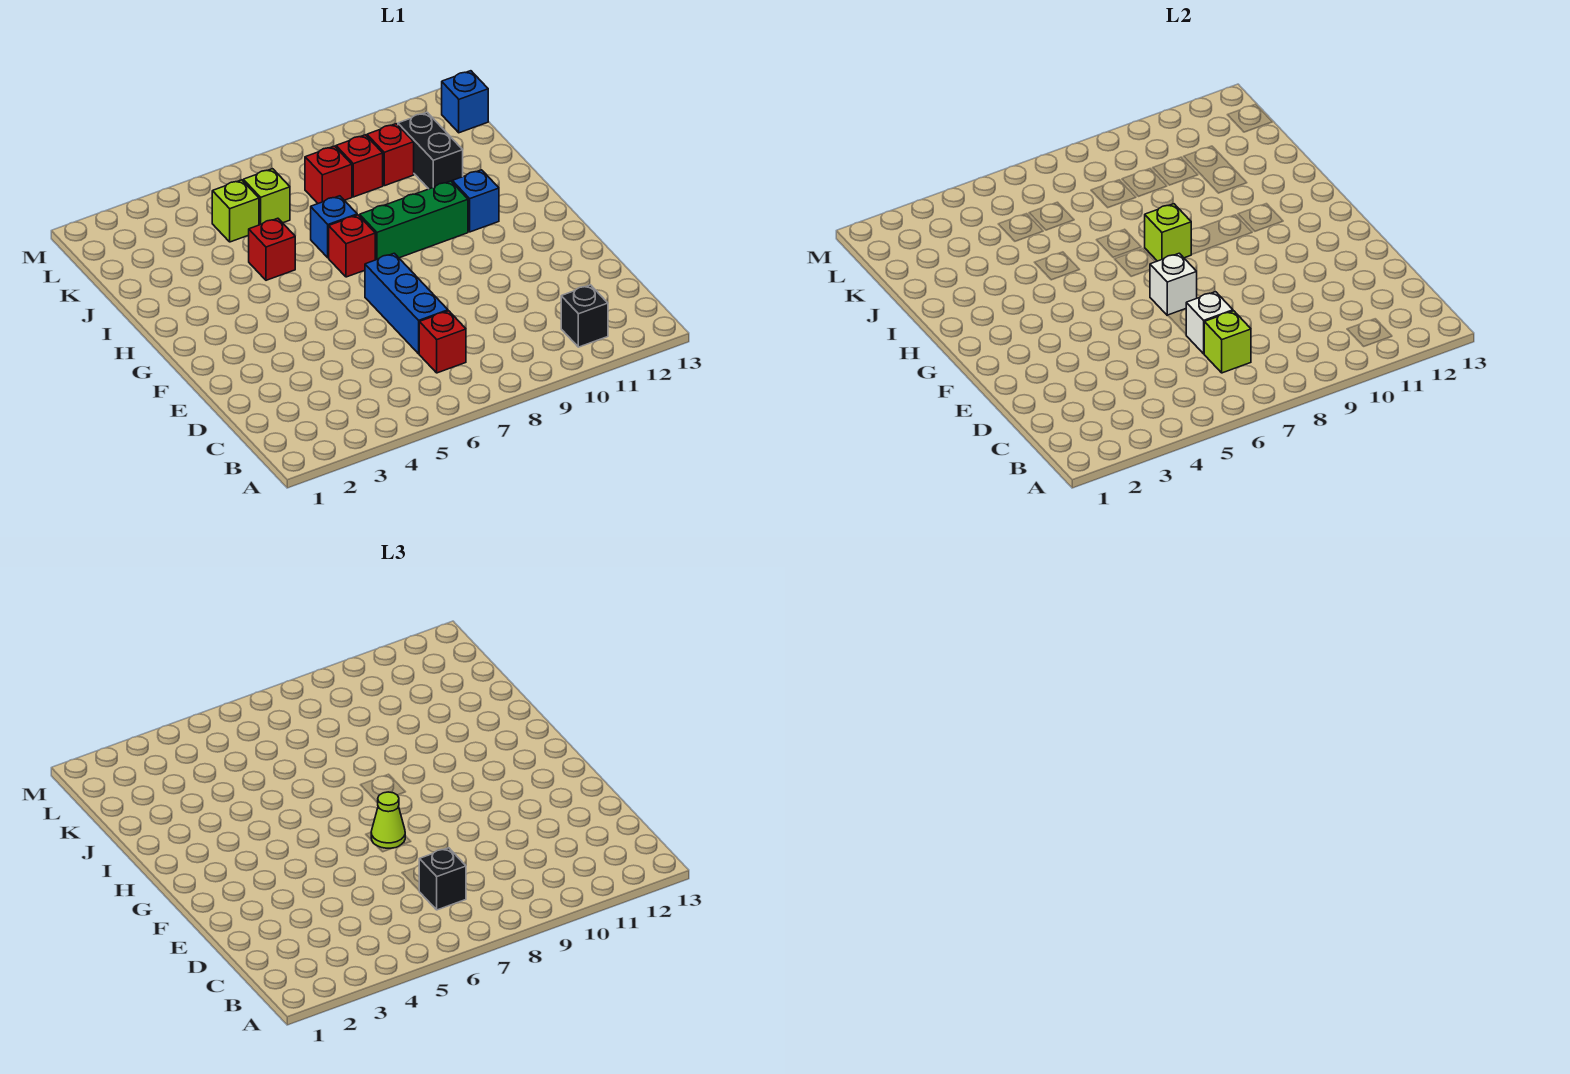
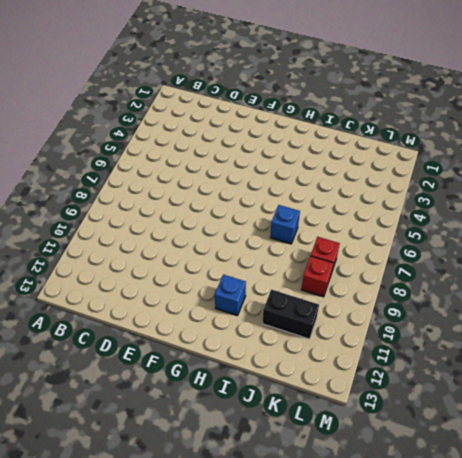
none -> black 1x1 brick [561,285,608,347]
none -> red 1x1 brick [419,311,466,373]
none -> blue 1x3 brick [365,253,448,354]

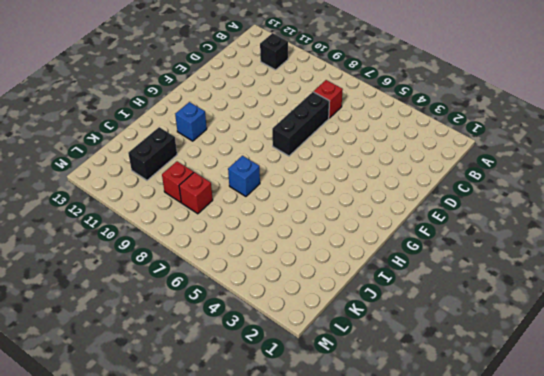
black 1x3 brick [272,92,330,156] -> blue 1x3 brick [365,253,448,354]
none -> red 1x1 brick [329,215,375,277]
none -> green 1x3 brick [360,181,468,260]
none -> red 1x1 brick [248,218,295,280]

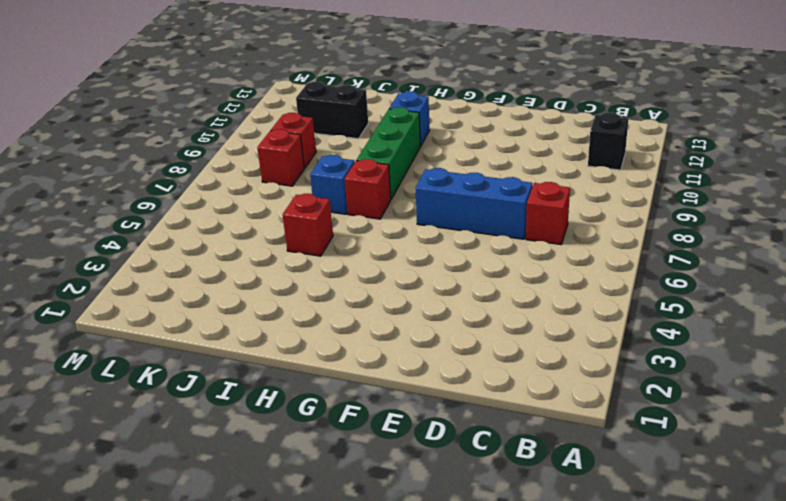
none -> lime 1x1 brick [212,180,259,242]
none -> lime 1x1 brick [243,169,290,225]
none -> red 1x1 brick [367,124,414,186]

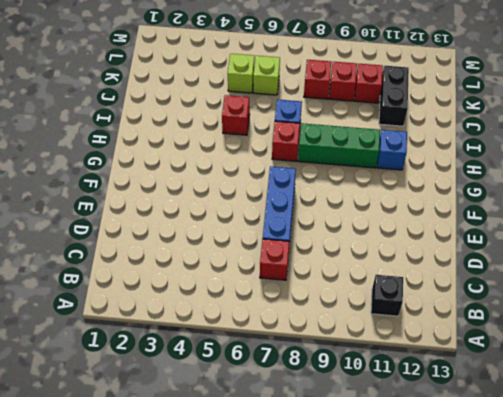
none -> blue 1x1 brick [442,71,488,133]
none -> lime 1x1 brick [1204,311,1251,373]
none -> white 1x1 brick [1186,292,1233,354]

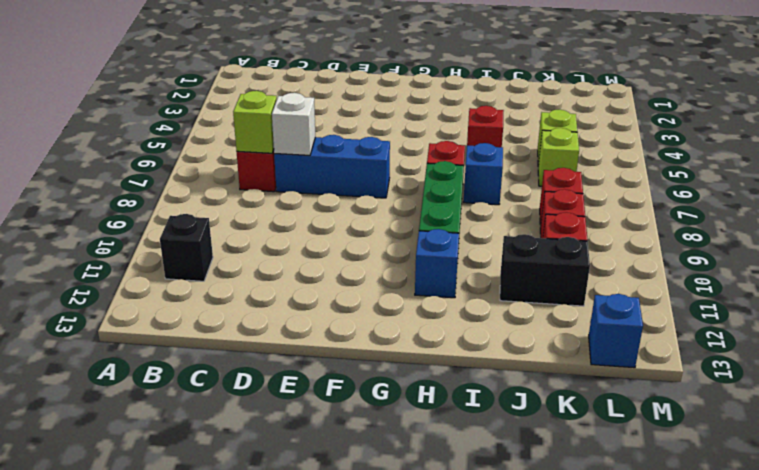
none -> white 1x1 brick [1150,253,1197,315]
none -> lime 1x1 brick [1145,204,1192,261]
none -> black 1x1 brick [419,848,466,910]

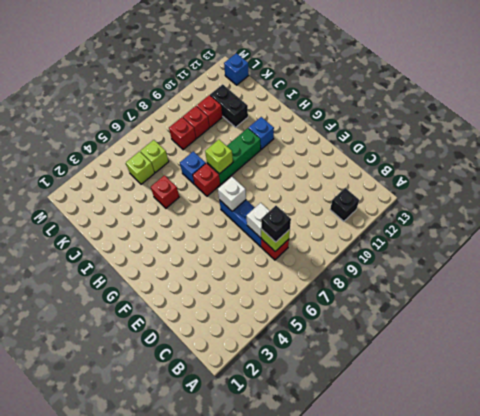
none -> lime 1x1 cone [371,792,405,848]

